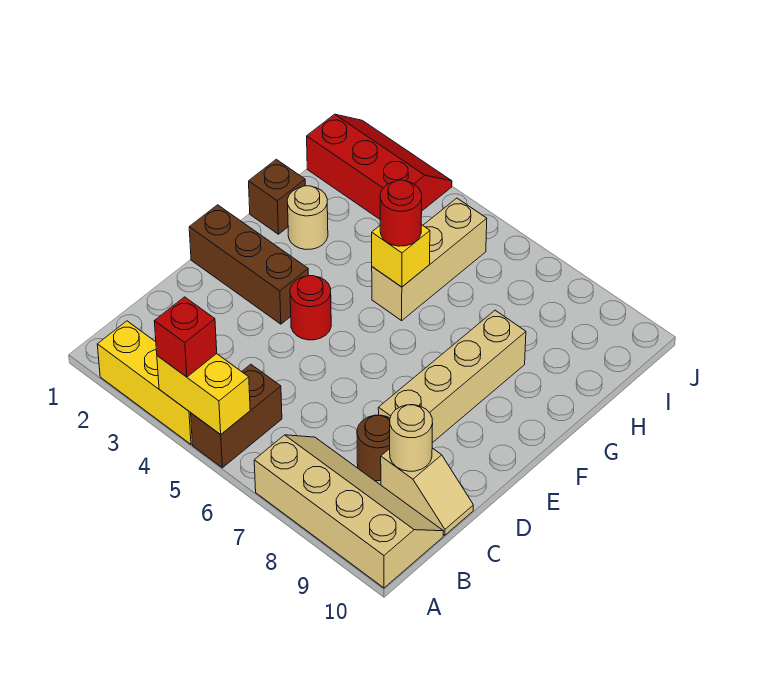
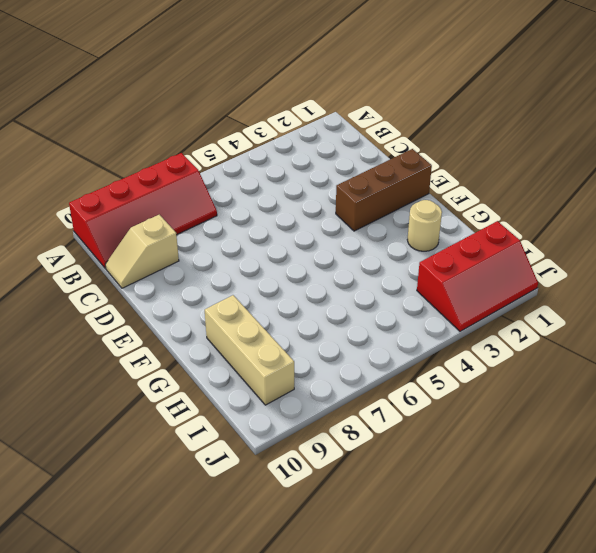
red 2x4 slope [69,153,217,268] -> tan 2x4 slope [254,435,443,588]
tan 1x3 brick [205,295,294,405] -> tan 1x3 brick moved to [372,198,487,321]
none -> yellow 1x3 brick [97,321,192,444]
none -> brown 1x2 brick [191,364,282,468]
none -> brown 1x1 round brick [357,415,390,481]

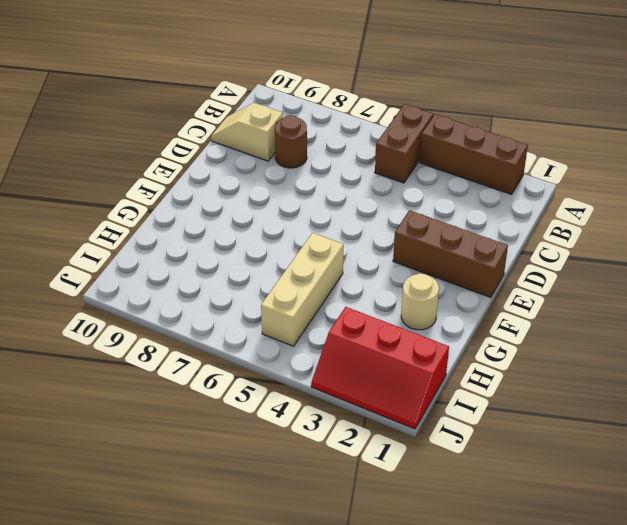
brown 1x3 brick [420,114,528,194] -> yellow 1x3 brick [97,321,192,444]
none -> tan 2x4 slope [254,435,443,588]
none -> tan 1x4 brick [378,310,526,443]
none -> red 1x1 round brick [290,276,331,340]

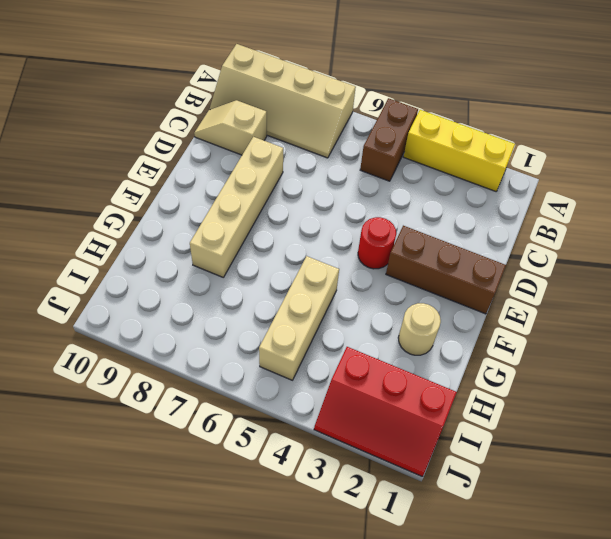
none -> brown 1x1 round brick [357,415,390,481]
none -> brown 1x1 brick [249,159,305,234]
none -> yellow 1x2 brick [157,354,250,435]

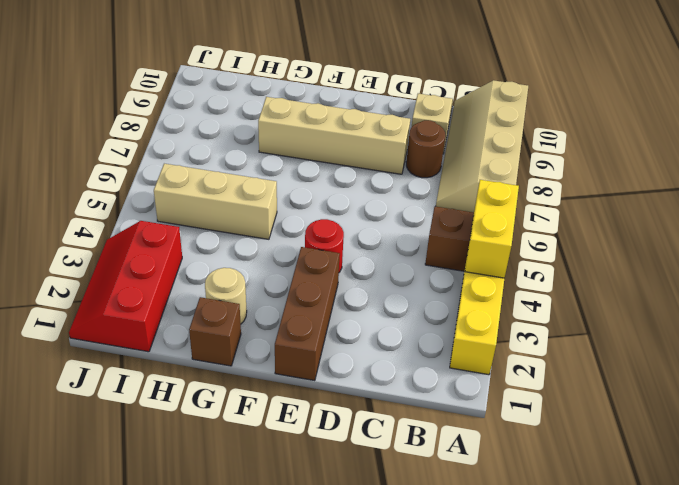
none -> tan 1x1 round brick [390,405,433,471]
none -> yellow 1x1 brick [372,225,430,287]
none -> red 1x1 brick [154,297,217,377]

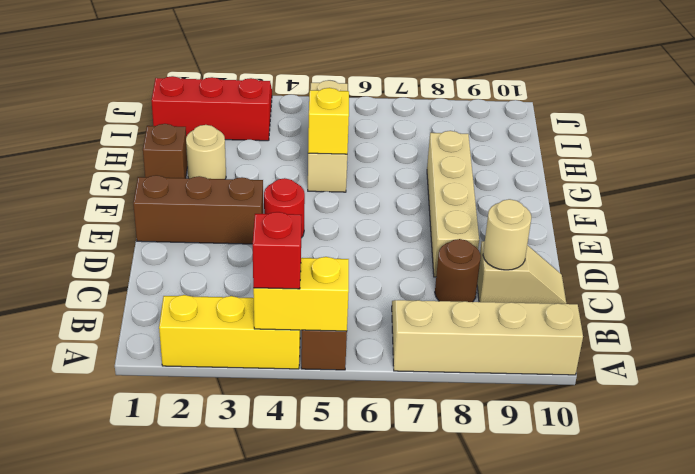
none -> red 1x1 round brick [380,180,422,246]

